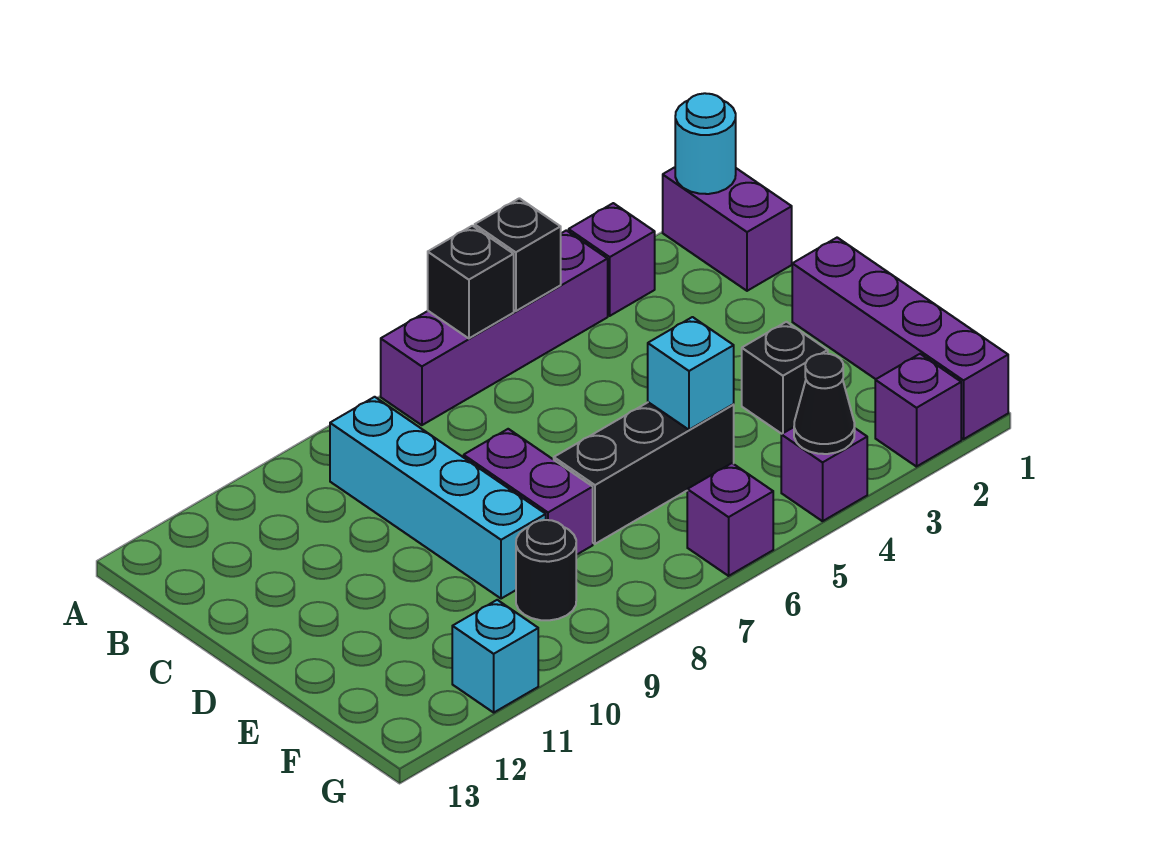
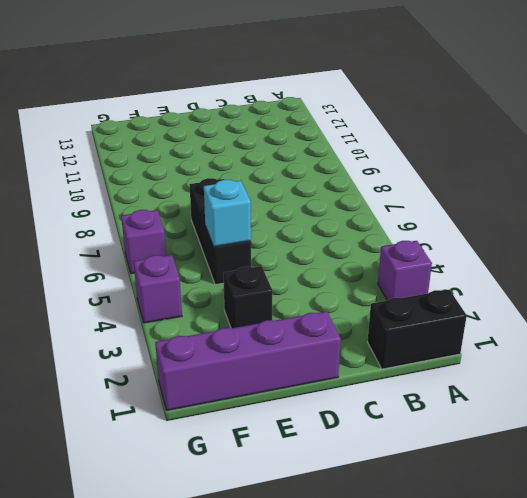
black 1x2 brick [368,290,467,369] -> purple 1x2 brick [663,167,792,291]
none -> purple 1x4 brick [381,230,608,425]
none -> cyan 1x4 brick [330,397,546,599]
none -> purple 1x2 brick [464,429,593,555]

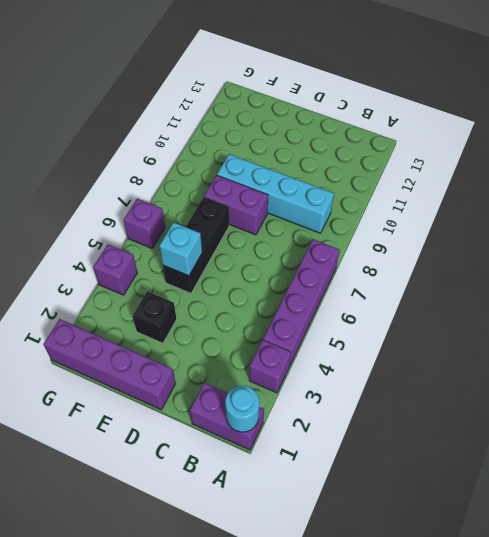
none -> black 1x1 round brick [516,520,576,620]
none -> purple 1x1 brick [875,354,961,467]
none -> cyan 1x1 brick [452,600,538,712]

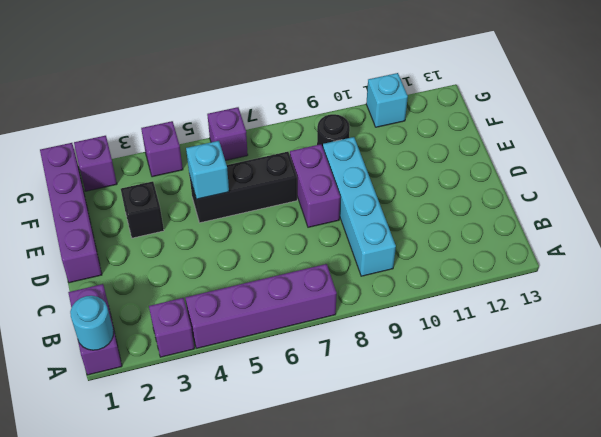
none -> black 1x1 brick [475,198,561,311]
none -> black 1x1 brick [428,226,514,338]
none -> black 1x1 cone [794,353,855,454]

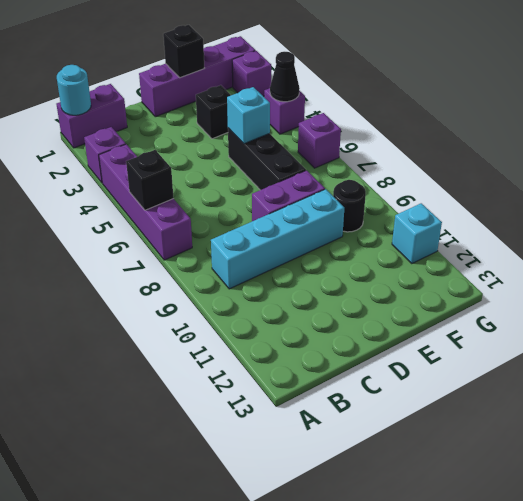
black 1x1 brick [163,25,205,78] -> black 1x1 brick moved to [475,198,561,311]

